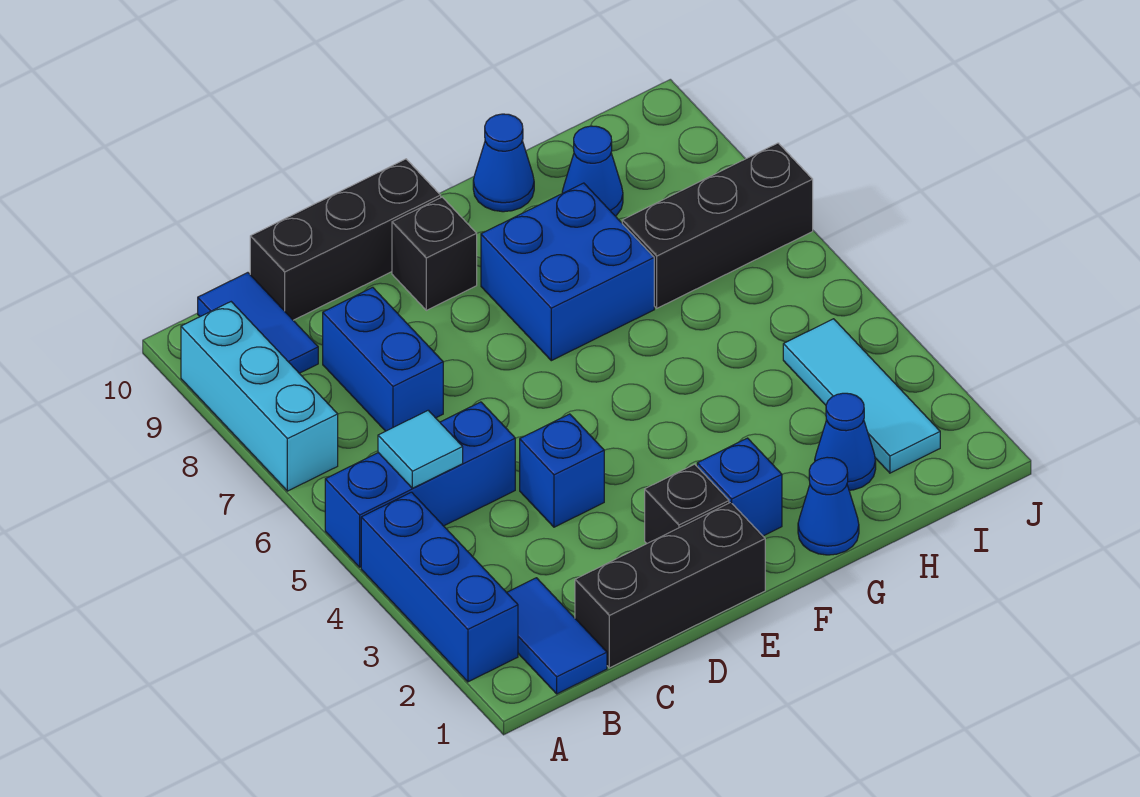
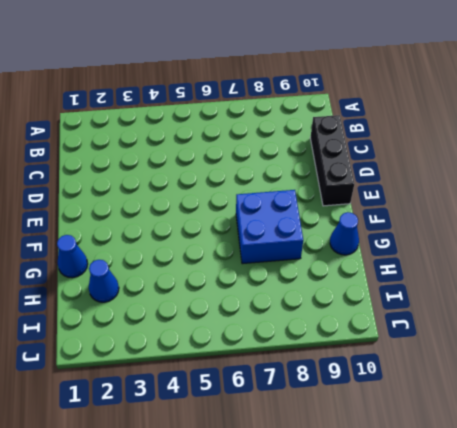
none -> blue 1x3 brick [361,492,518,682]
none -> blue 1x3 brick [325,402,515,567]
none -> cyan 1x3 brick [181,302,338,491]

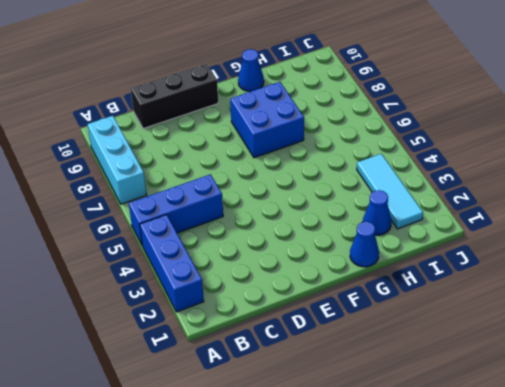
none -> blue 1x2 tile [507,578,607,694]
none -> blue 1x2 tile [198,273,318,373]
none -> black 1x3 brick [575,502,765,668]

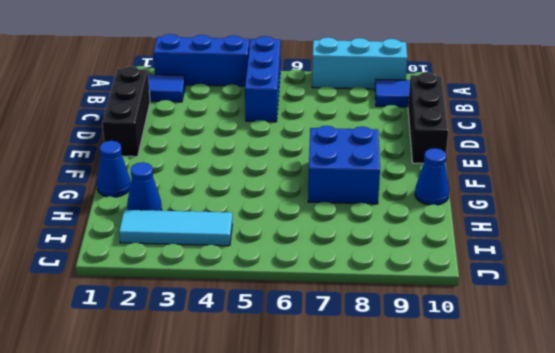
none -> blue 1x2 brick [323,287,443,431]
none -> blue 1x1 brick [520,414,604,527]
none -> black 1x1 brick [645,464,729,543]

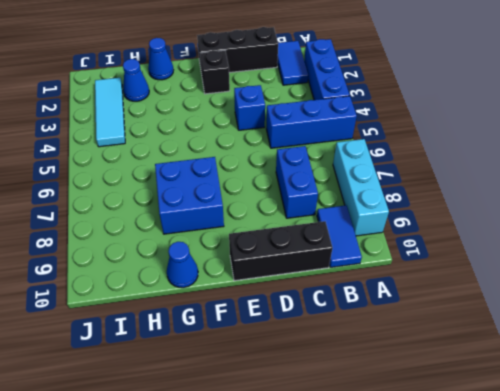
none -> black 1x1 brick [392,197,477,310]
none -> blue 1x1 brick [697,438,782,536]
none -> black 1x3 brick [622,143,813,308]

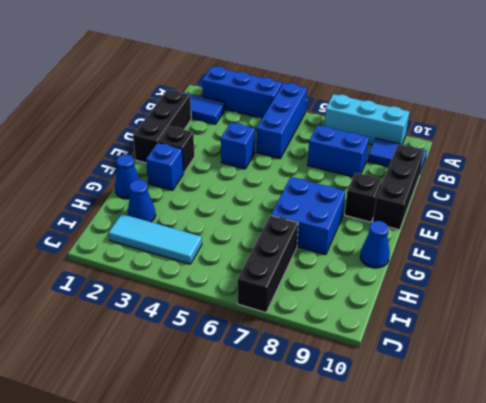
none -> blue 1x1 cone [562,126,623,216]
none -> cyan 1x1 tile [378,410,463,488]

